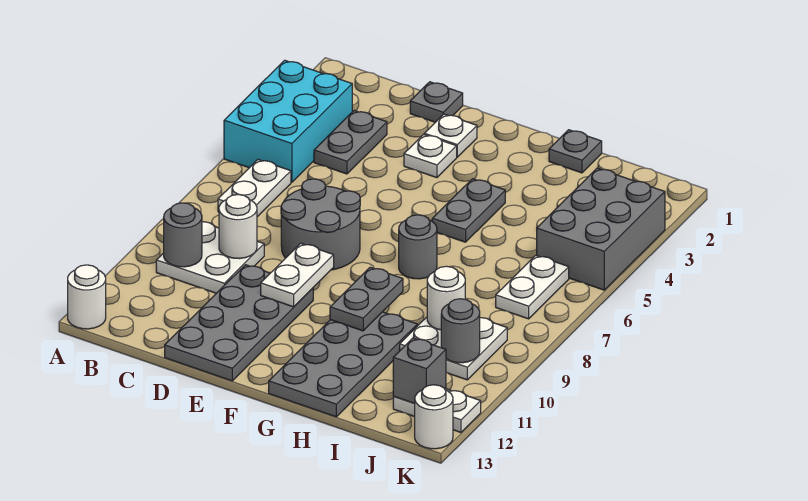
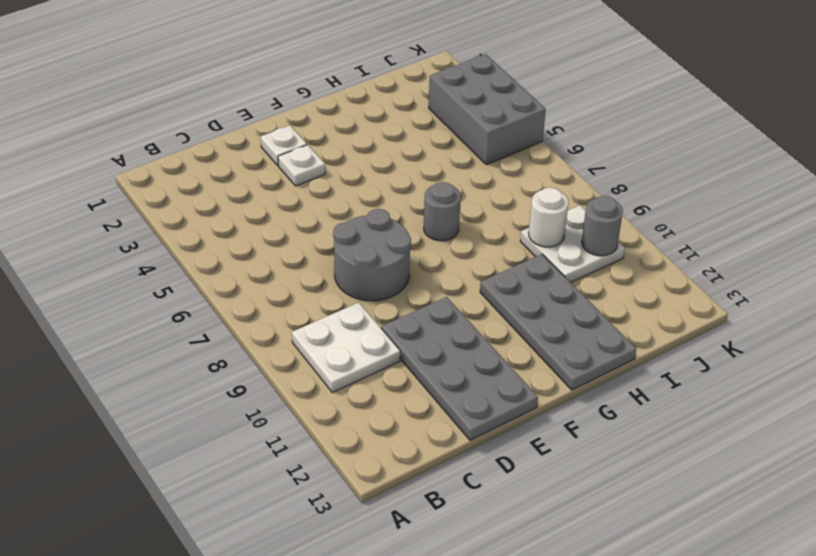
none -> cyan 2x3 brick [224,60,352,182]
none -> white 1x1 round brick [68,265,106,329]
none -> white 1x2 plate [218,160,291,217]

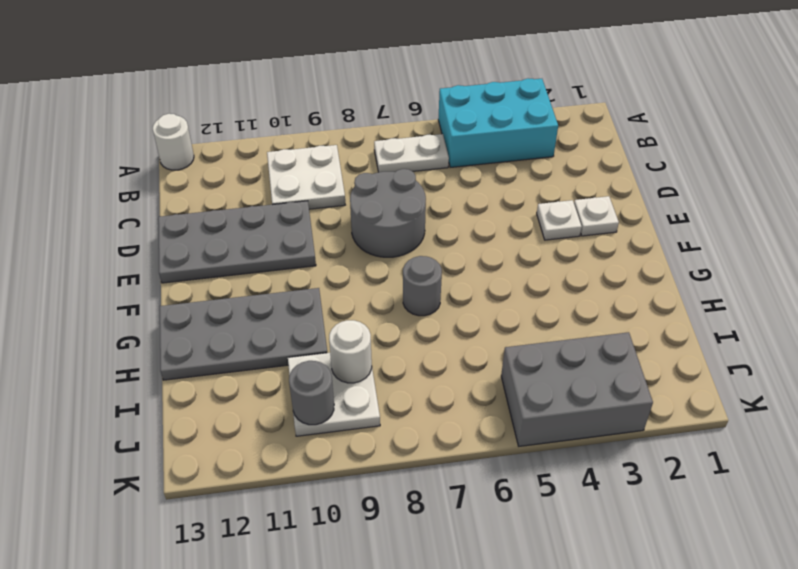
none -> grey 1x2 plate [314,111,387,174]
none -> grey 1x1 plate [410,82,463,122]
none -> grey 1x2 plate [432,179,505,242]

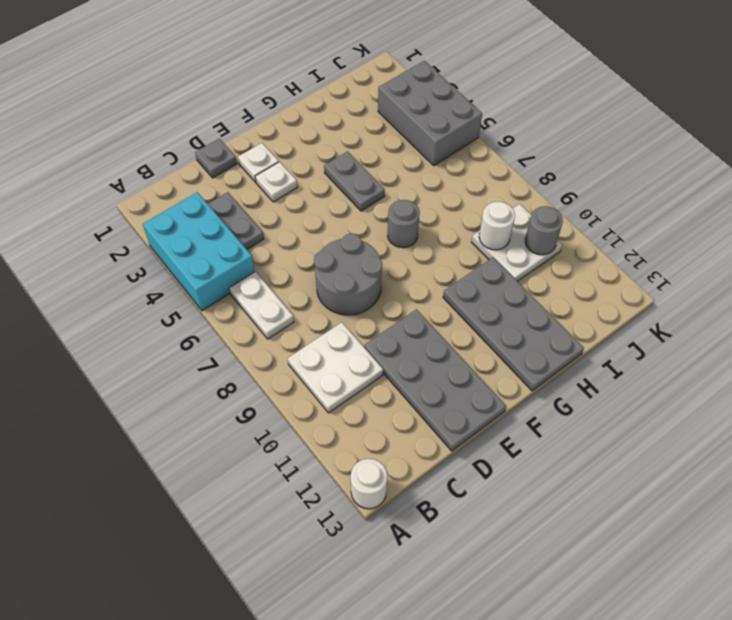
none -> grey 1x1 plate [549,130,602,173]
none -> white 1x2 plate [496,255,569,319]
none -> white 1x2 plate [393,389,481,432]

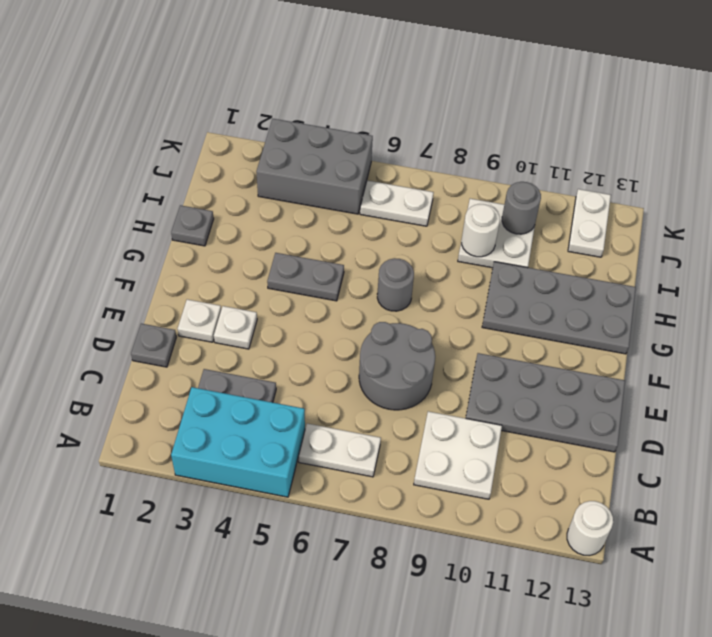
none -> white 1x1 round brick [415,385,453,449]
none -> grey 1x1 round brick [164,203,202,267]
none -> white 1x1 round brick [219,195,257,259]

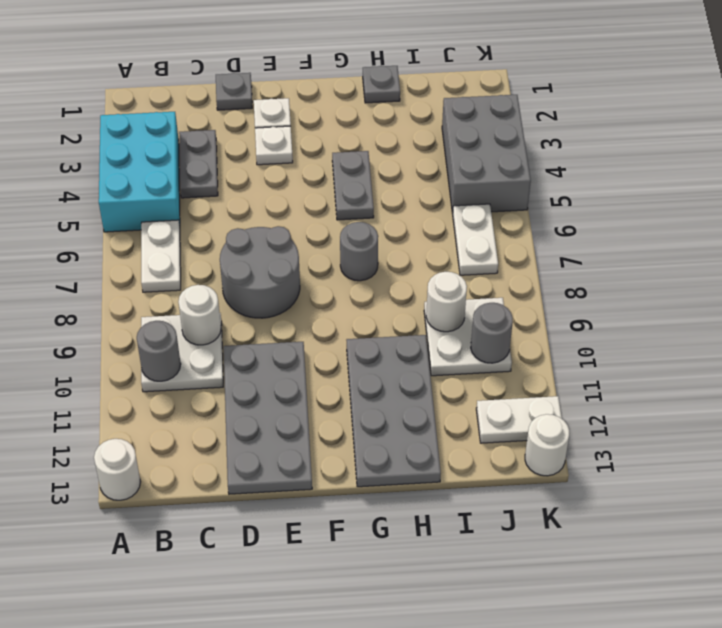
none -> white 1x2 plate [261,243,334,307]
none -> grey 1x2 plate [330,267,403,331]
none -> grey 1x1 brick [393,338,446,403]

